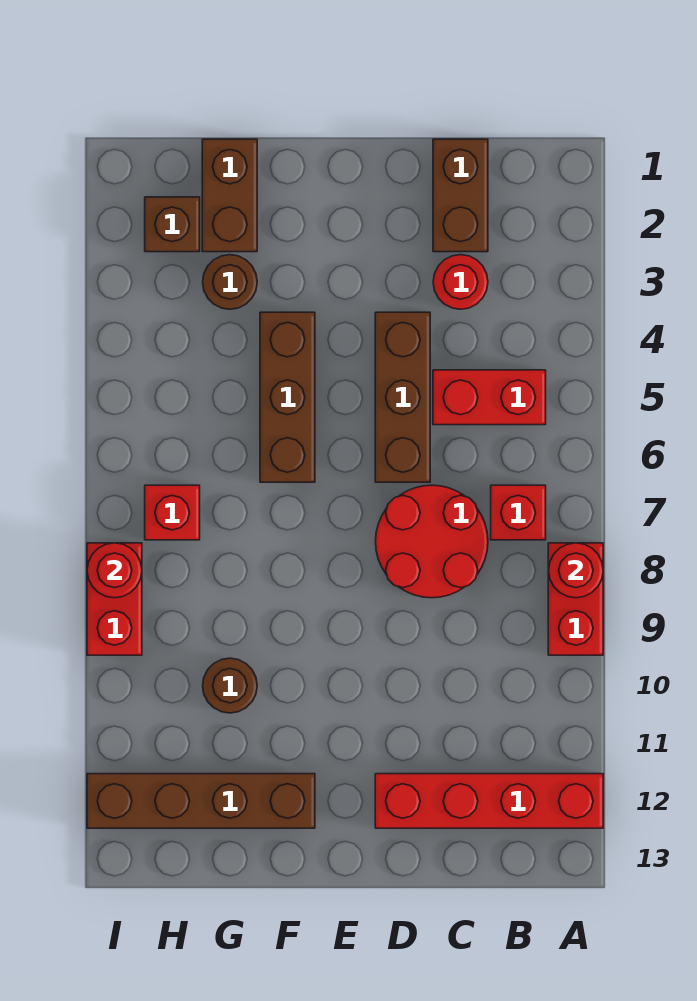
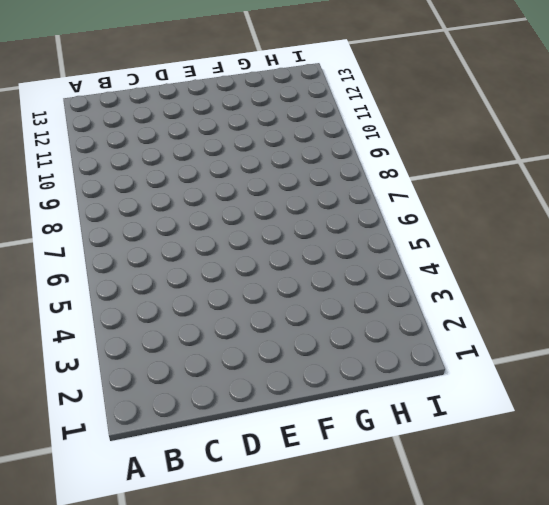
none -> red 1x2 brick [548,543,603,655]
none -> red 1x4 brick [375,774,603,828]
none -> red 1x2 brick [433,370,546,425]

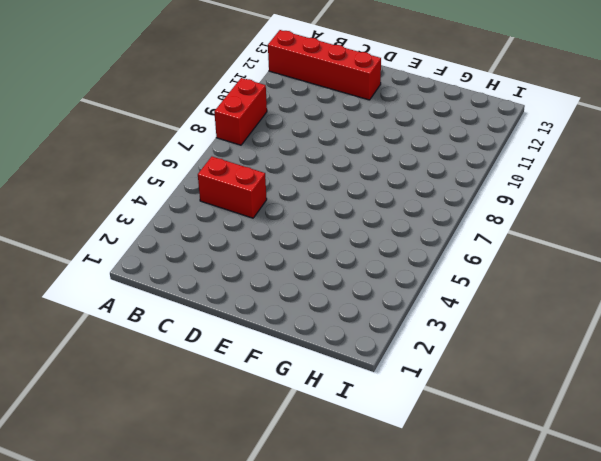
none -> red 1x1 brick [491,485,546,540]
none -> brown 1x2 brick [433,139,488,252]
none -> red 1x1 round brick [433,255,488,309]

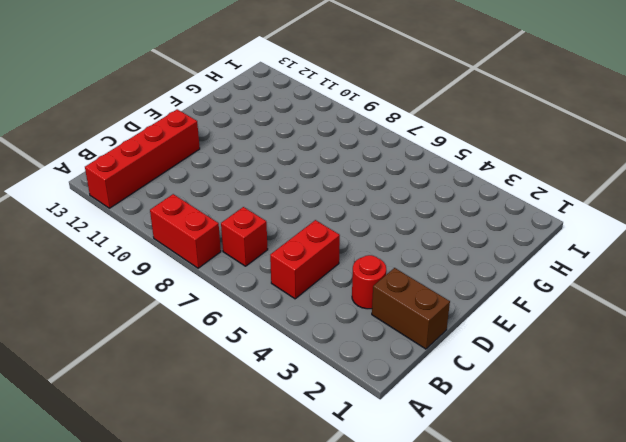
none -> red 2x2 round brick [376,485,488,598]
none -> brown 1x3 brick [375,312,430,482]
none -> brown 1x3 brick [260,312,315,482]

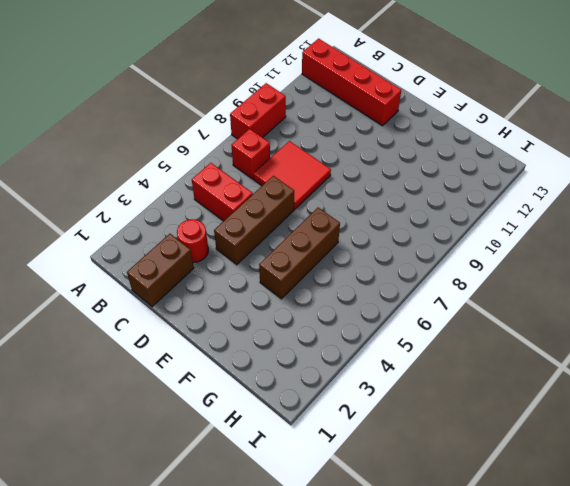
red 2x2 tile [253,141,331,209] -> red 2x2 round brick [376,485,488,598]
none -> brown 1x4 brick [87,774,315,828]
none -> brown 1x2 brick [202,139,257,252]
none -> brown 1x1 round brick [203,255,257,309]

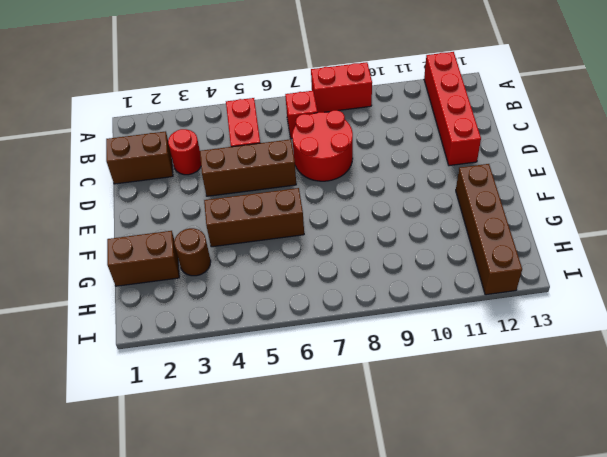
none -> brown 1x1 round brick [203,658,257,713]
none -> brown 1x1 brick [145,197,200,252]
none -> red 1x1 brick [145,485,200,540]

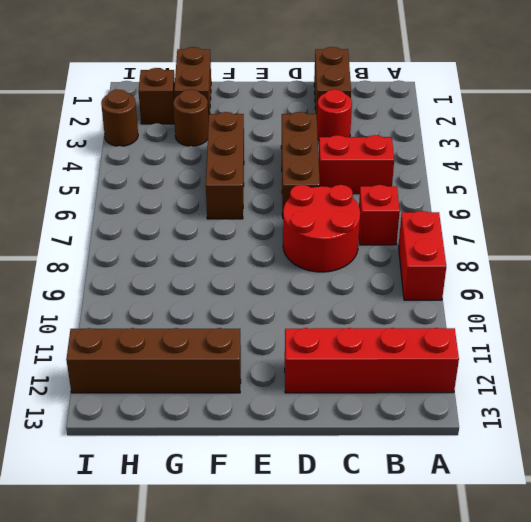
brown 1x1 round brick [101,90,138,146] -> brown 1x1 round brick moved to [203,658,257,713]
none -> red 1x1 brick [145,485,200,540]
none -> red 1x2 brick [87,543,142,655]
none -> red 1x1 round brick [549,543,603,598]

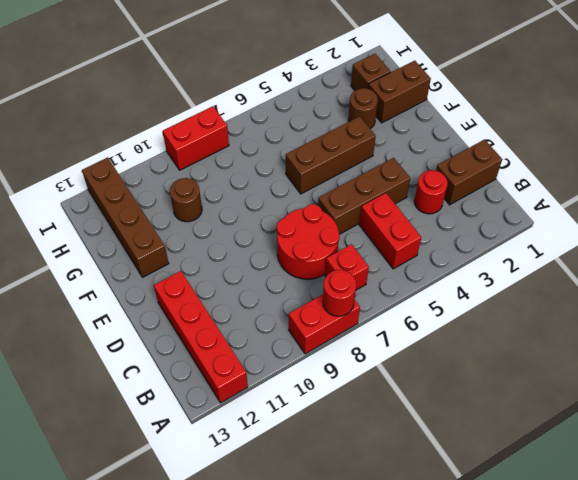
none -> red 1x1 brick [145,485,200,540]
none -> red 1x1 round brick [87,543,142,598]

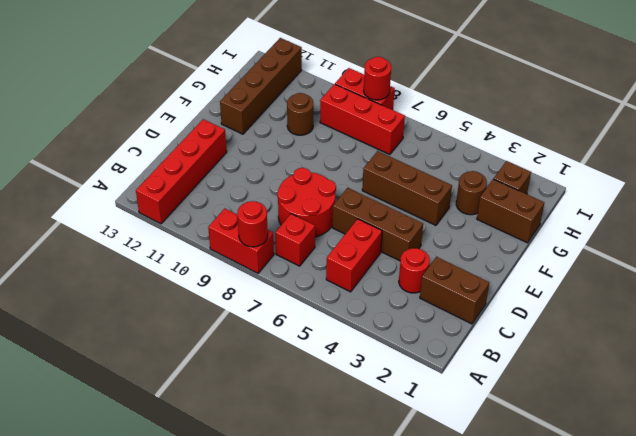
red 1x3 brick [320,84,405,155] -> red 1x1 brick [145,485,200,540]

